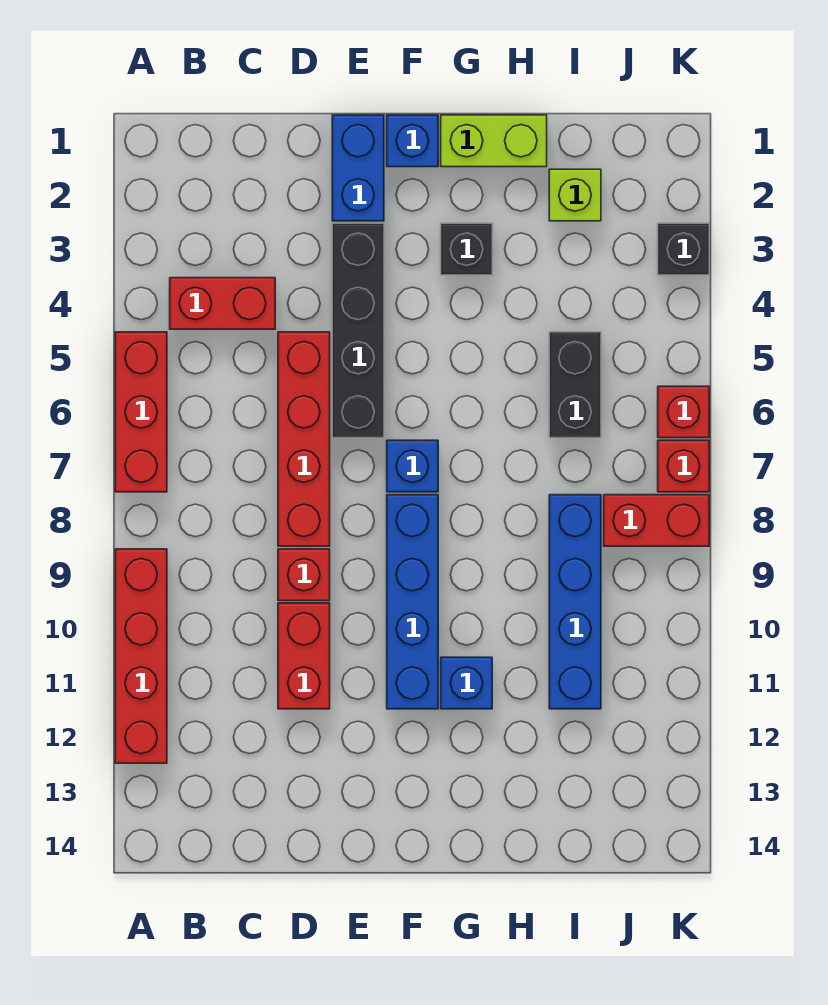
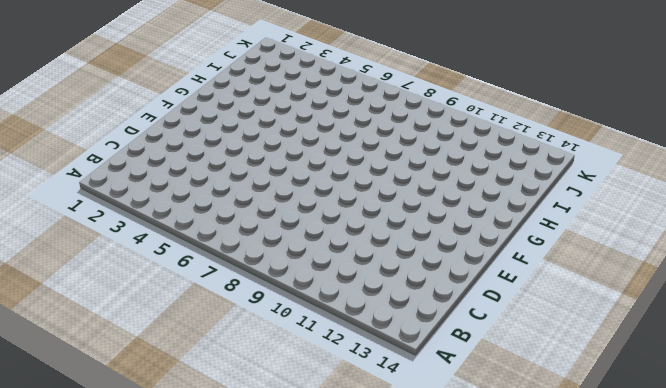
none -> red 1x3 brick [115,332,167,492]
none -> red 1x4 brick [115,549,167,763]
none -> red 1x2 brick [170,278,275,329]

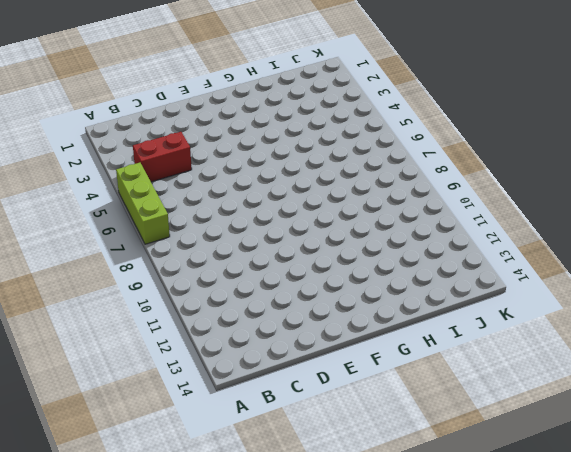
lime 1x3 brick [116,163,170,244] -> red 1x3 brick [115,332,167,492]
none -> red 1x4 brick [115,549,167,763]
none -> red 1x4 brick [278,332,330,546]
none -> red 1x1 brick [278,549,330,601]

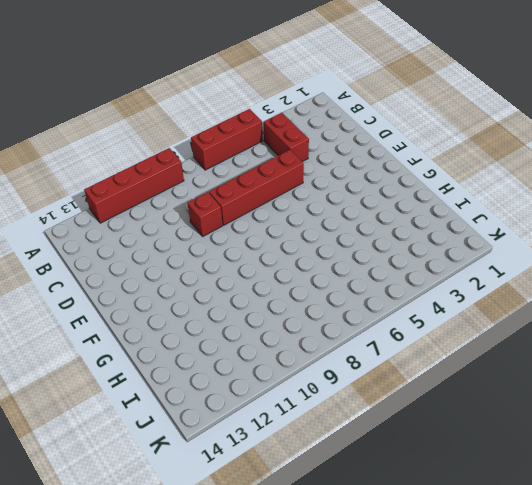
none -> red 1x2 brick [278,603,330,709]
none -> blue 1x2 brick [332,115,384,221]
none -> black 1x4 brick [332,223,384,438]

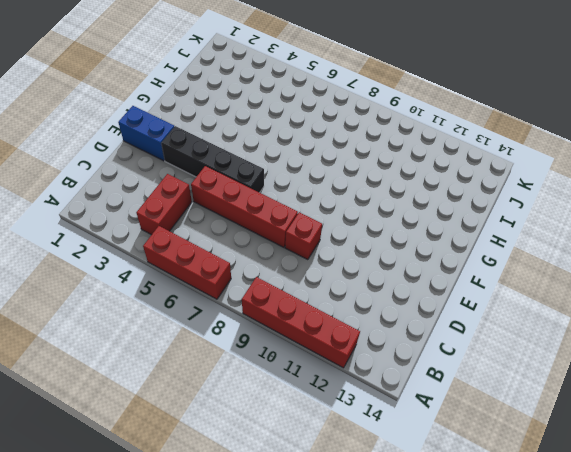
none -> red 1x2 brick [278,603,330,709]
none -> blue 1x1 brick [387,115,438,167]
none -> blue 1x1 brick [387,440,438,492]

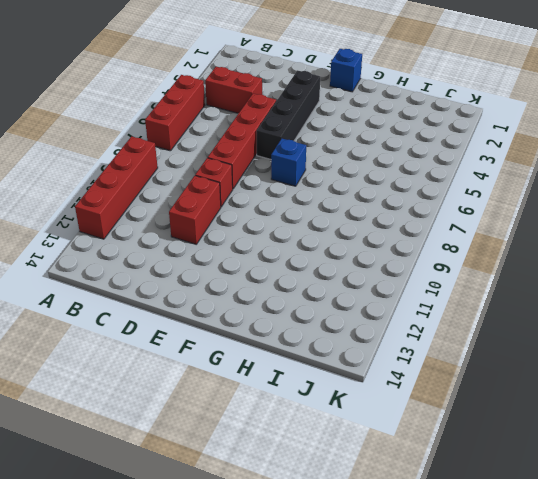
none -> blue 1x2 brick [332,115,384,221]
none -> blue 1x4 brick [387,495,438,709]
none -> lime 1x2 brick [441,115,547,167]

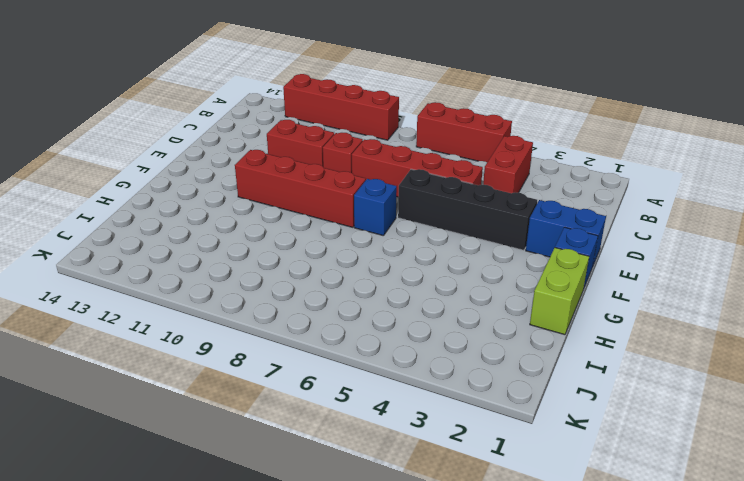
red 1x4 brick [235,150,366,227] -> blue 1x4 brick [387,495,438,709]
none -> black 1x1 brick [441,223,492,275]
none -> blue 1x1 brick [441,657,492,709]
none -> lime 1x1 brick [549,169,601,221]

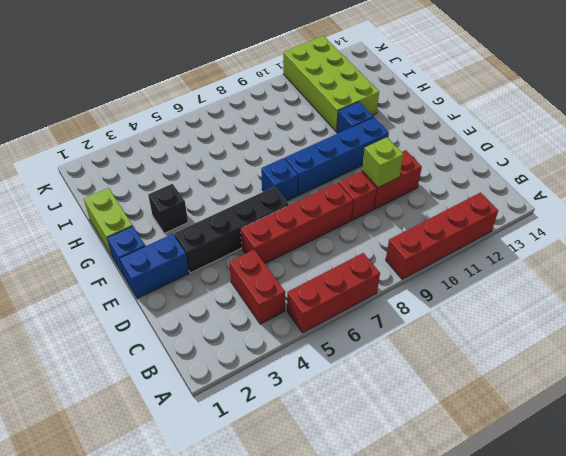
lime 1x1 brick [362,137,403,188] -> lime 1x1 brick moved to [549,169,601,221]
lime 2x4 brick [283,36,379,132] -> blue 1x4 brick [549,495,601,709]
none -> black 1x2 brick [549,332,601,438]
none -> red 1x2 brick [604,495,709,546]
none -> black 1x1 brick [658,223,709,275]

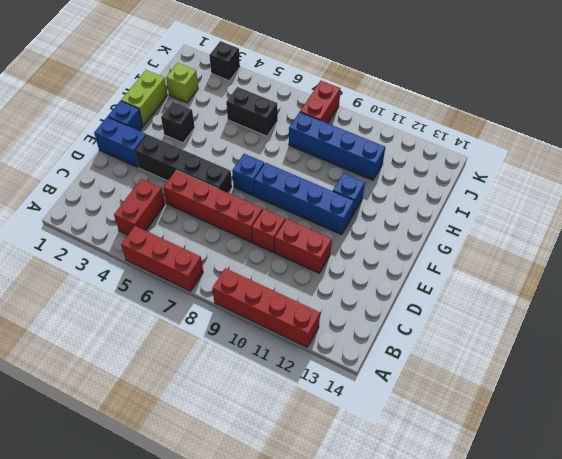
none -> red 1x1 brick [658,386,709,438]
none -> red 1x1 brick [658,440,709,492]

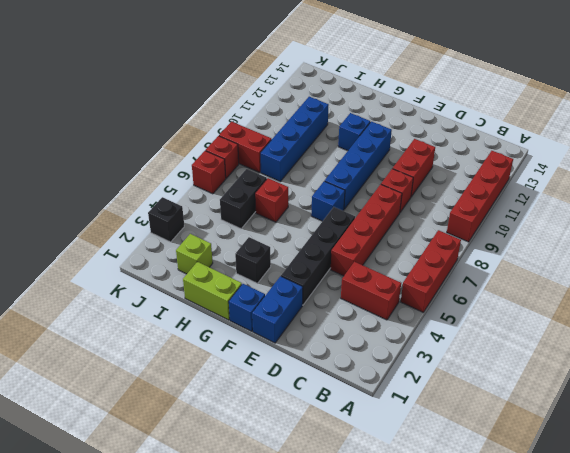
red 1x1 brick [255,178,288,222] -> none

